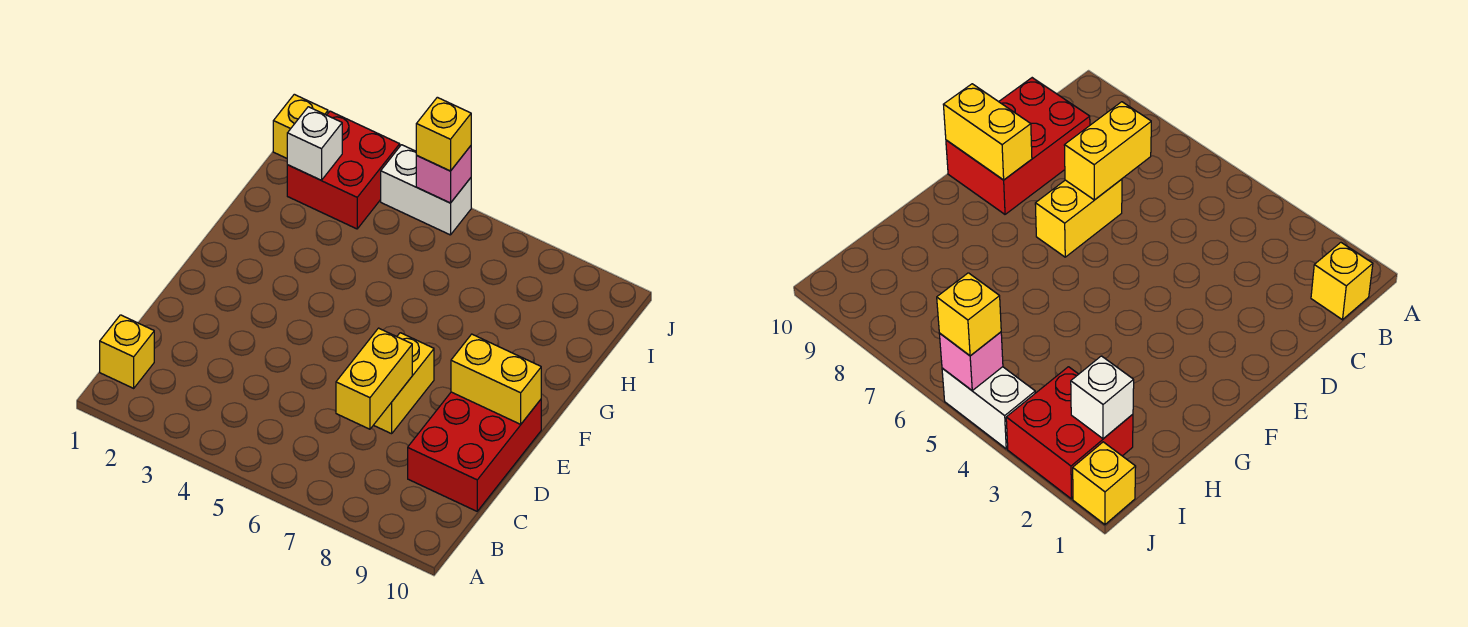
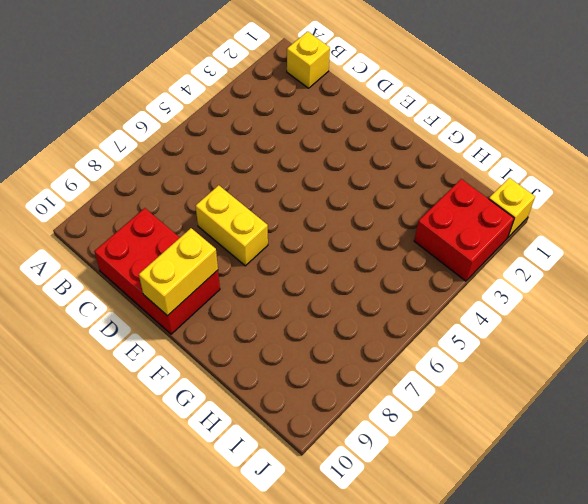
none -> white 1x2 brick [381,145,471,235]
none -> yellow 1x2 brick [336,328,412,429]

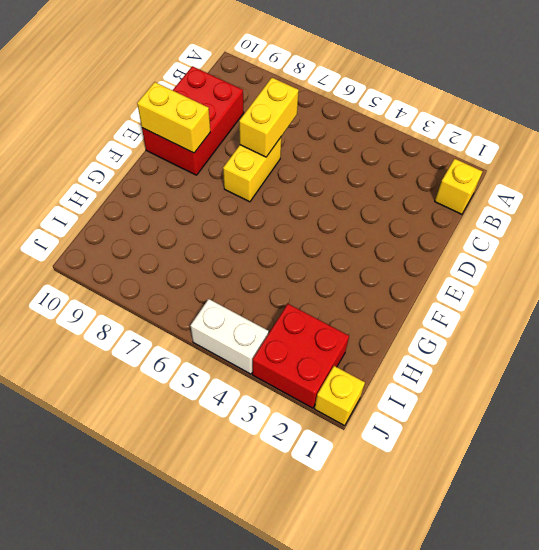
none -> white 1x1 brick [287,107,342,180]
none -> pink 1x1 brick [416,146,471,203]

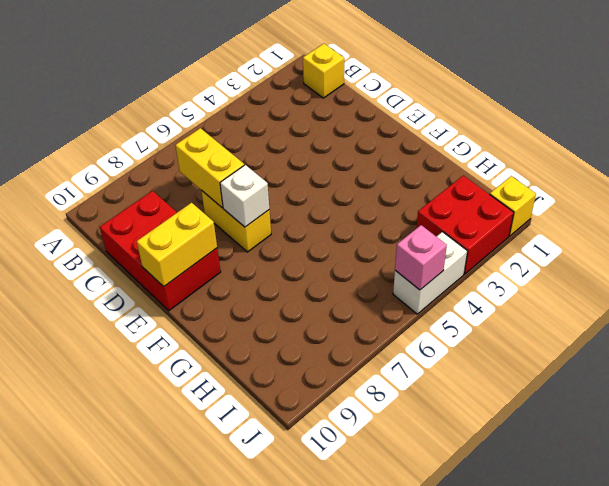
white 1x1 brick [220,165,269,227] -> white 1x1 brick moved to [287,107,342,180]
none -> yellow 1x1 brick [416,97,471,171]

